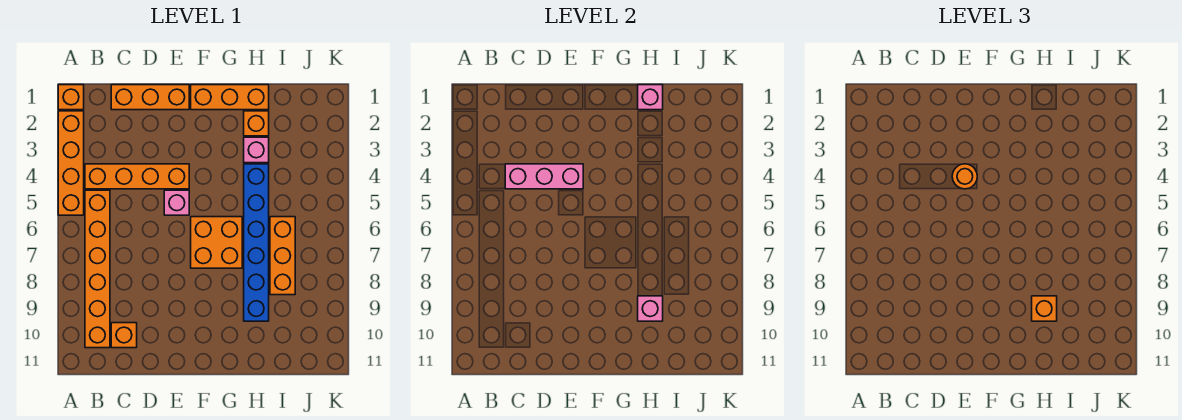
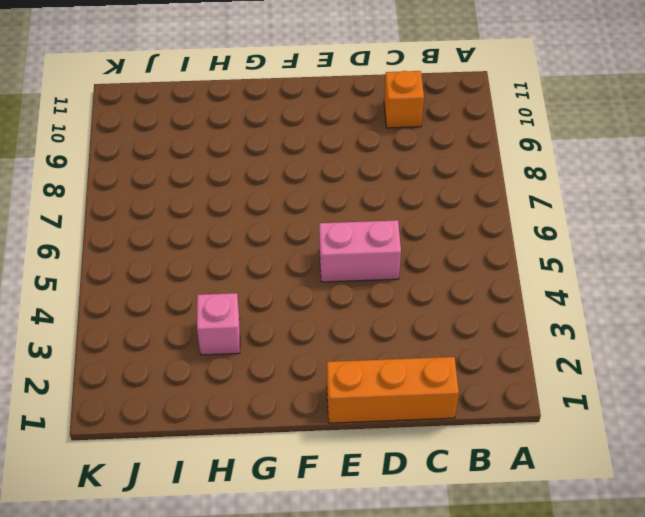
pink 1x2 brick [319,220,401,282] -> pink 1x1 brick [164,190,189,215]
none -> orange 1x1 brick [58,85,84,110]
none -> orange 1x4 brick [58,111,84,215]
none -> orange 1x4 brick [85,164,189,189]

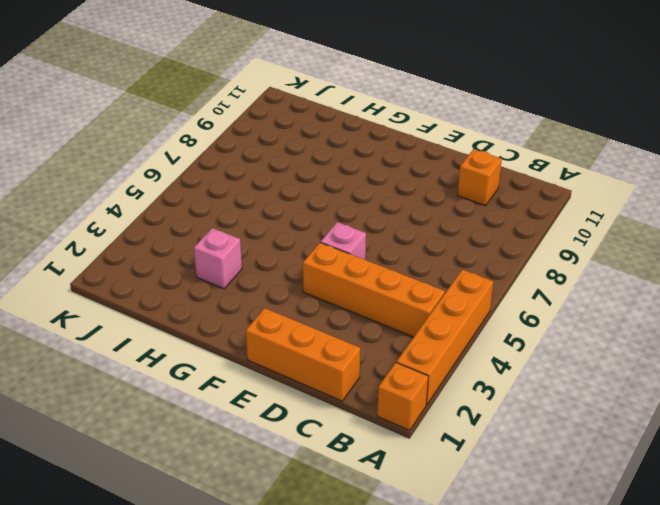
none -> orange 1x6 brick [85,190,110,348]
none -> orange 1x3 brick [191,85,269,110]
none -> orange 2x2 brick [191,217,242,268]

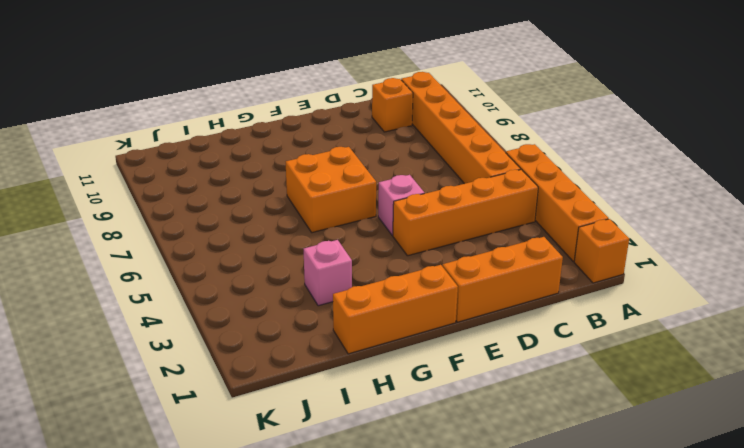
none -> orange 1x1 brick [244,111,269,136]
none -> blue 1x6 brick [244,164,269,321]
none -> orange 1x3 brick [270,217,295,295]

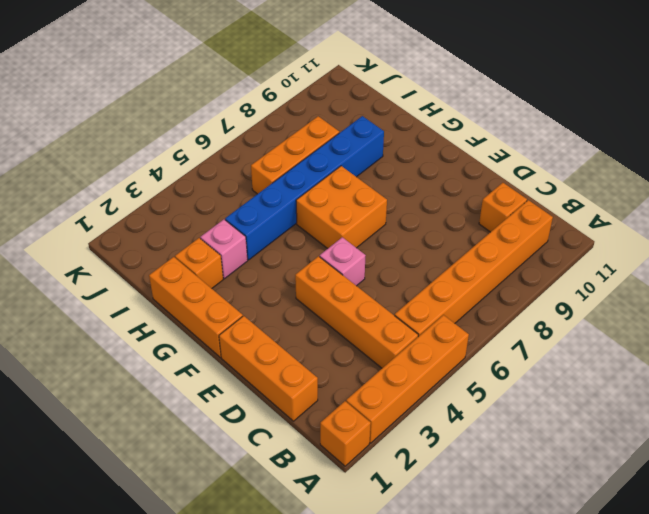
none -> pink 1x3 brick [505,164,583,189]
none -> pink 1x1 brick [638,85,663,110]
none -> pink 1x1 brick [638,296,663,321]

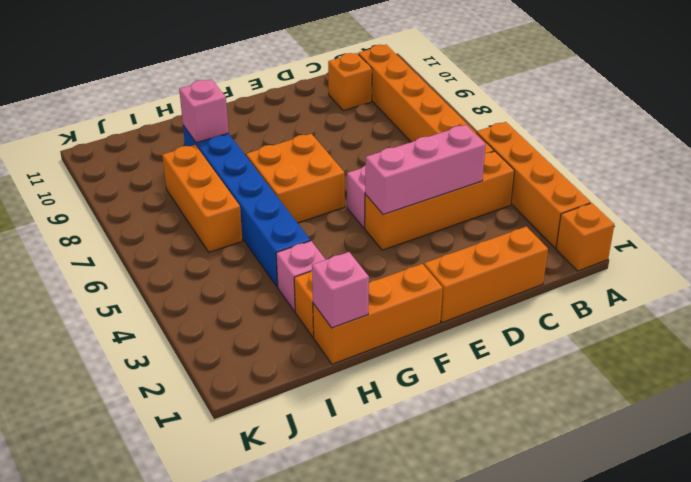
none -> orange 1x1 round brick [952,164,977,189]
none -> orange 1x1 brick [1032,296,1057,321]

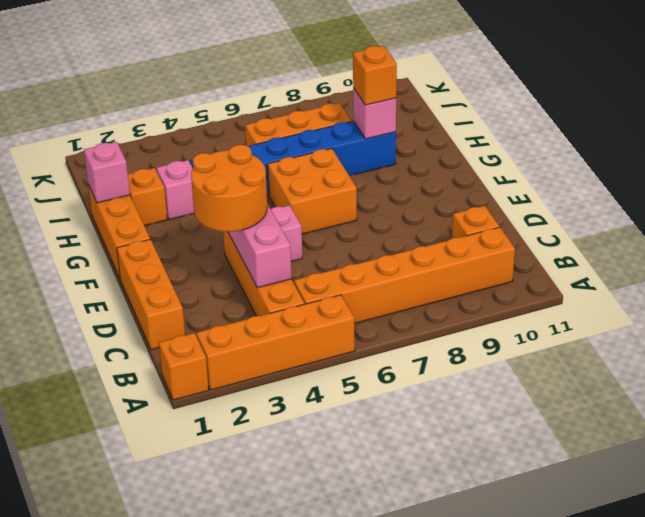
orange 2x2 round brick [191,145,267,232] -> orange 1x1 round brick [952,164,977,189]

